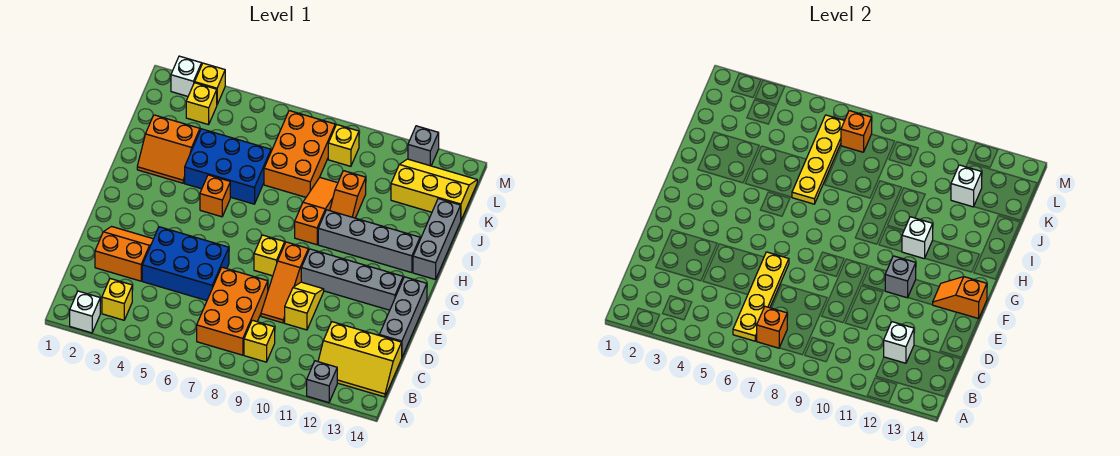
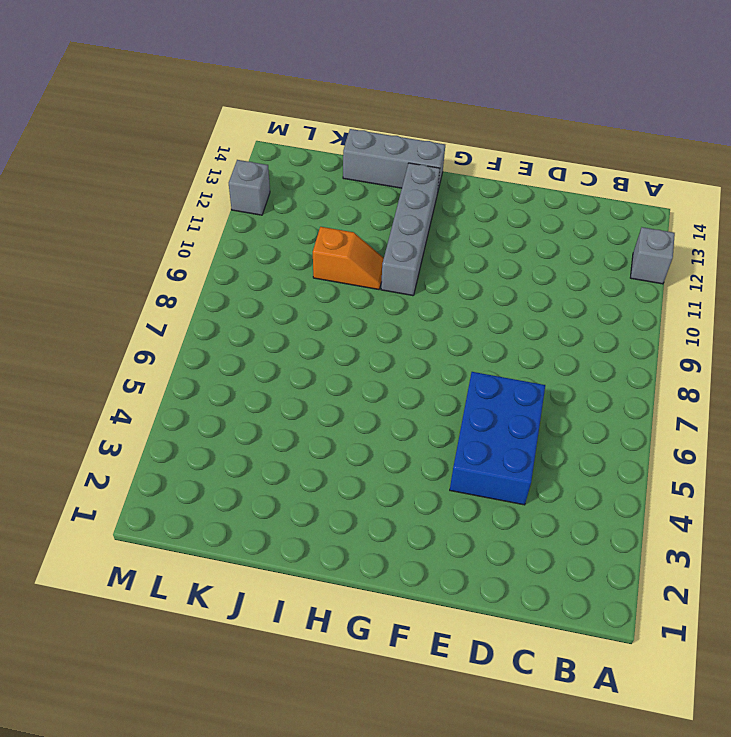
none -> white 1x1 brick [70,291,100,333]
none -> yellow 1x1 brick [102,279,132,320]
none -> orange 2x3 brick [197,267,268,355]
none -> yellow 1x1 brick [244,320,275,362]

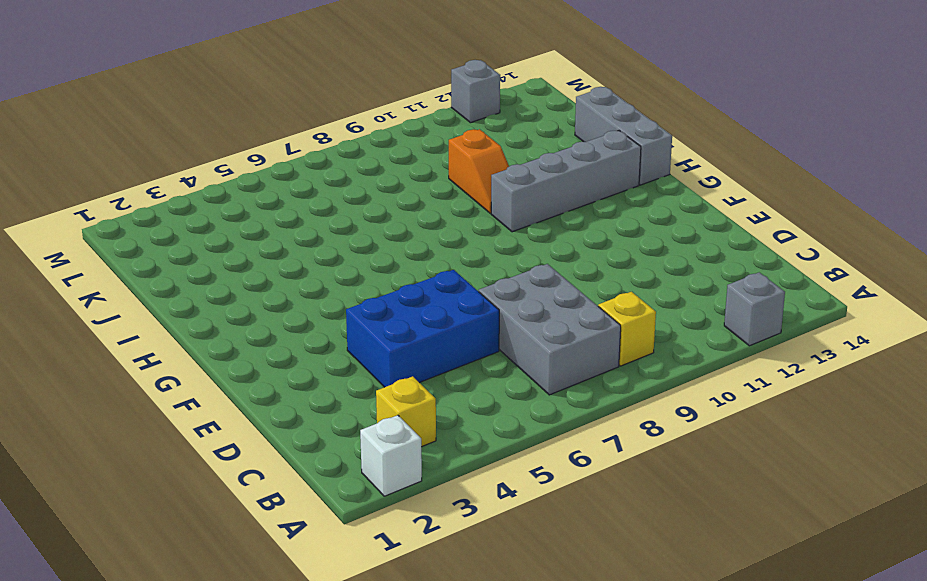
grey 2x3 brick [479,264,621,395] -> orange 2x3 brick [197,267,268,355]
none -> yellow 2x3 slope [318,322,402,397]
none -> orange 2x2 slope [95,227,153,281]
none -> orange 1x3 slope [261,242,308,323]
none -> yellow 1x2 slope [285,282,324,330]

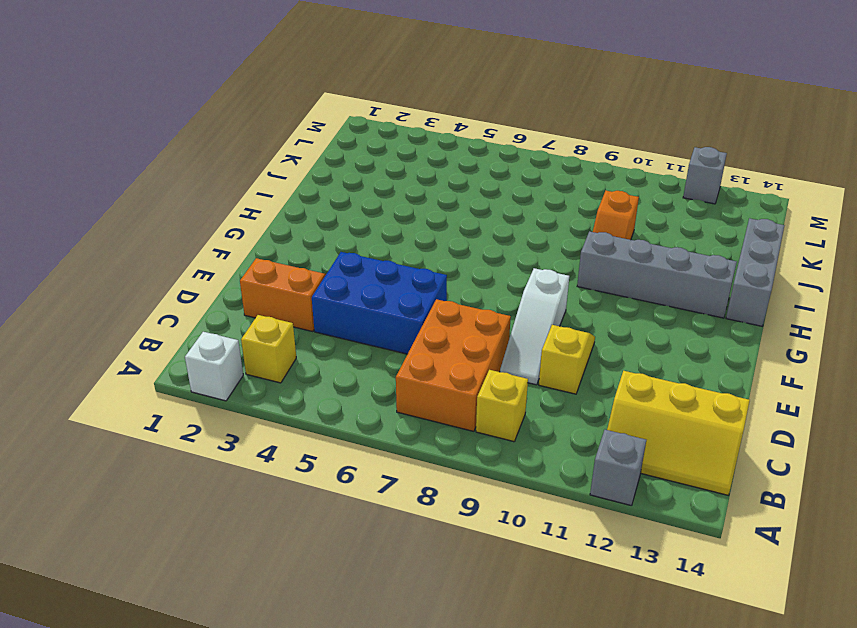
white 1x3 slope [500,268,569,385] -> orange 1x3 slope [261,242,308,323]
none -> grey 1x3 brick [379,277,427,357]
none -> yellow 1x1 brick [254,235,285,276]
none -> grey 1x4 brick [301,249,403,310]
none -> orange 1x1 brick [200,175,230,217]

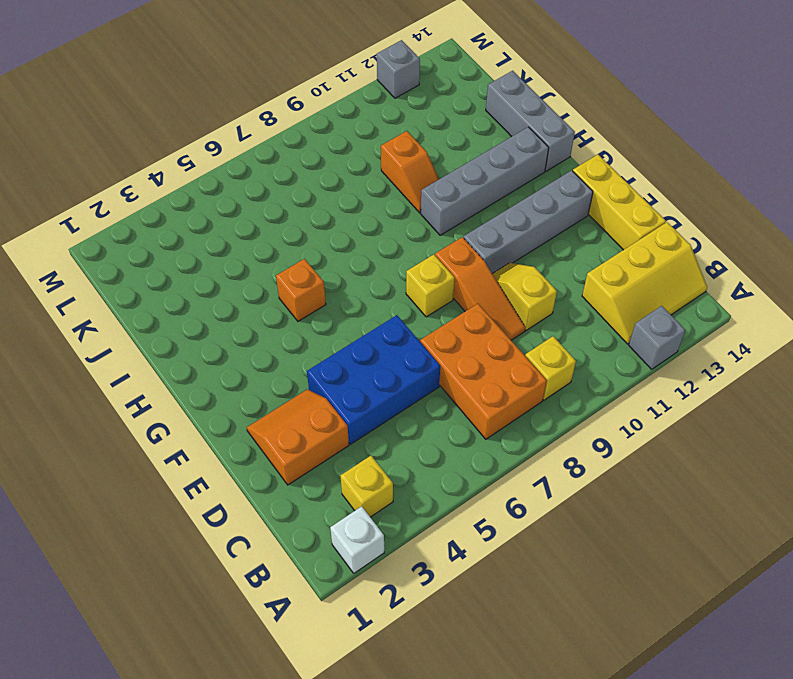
yellow 1x3 brick [573,155,666,250] -> grey 1x3 brick [379,277,427,357]
none -> orange 1x3 slope [295,177,338,245]
none -> orange 2x2 slope [137,115,200,183]
none -> blue 2x3 brick [185,129,271,204]
none -> orange 2x3 brick [264,111,335,197]

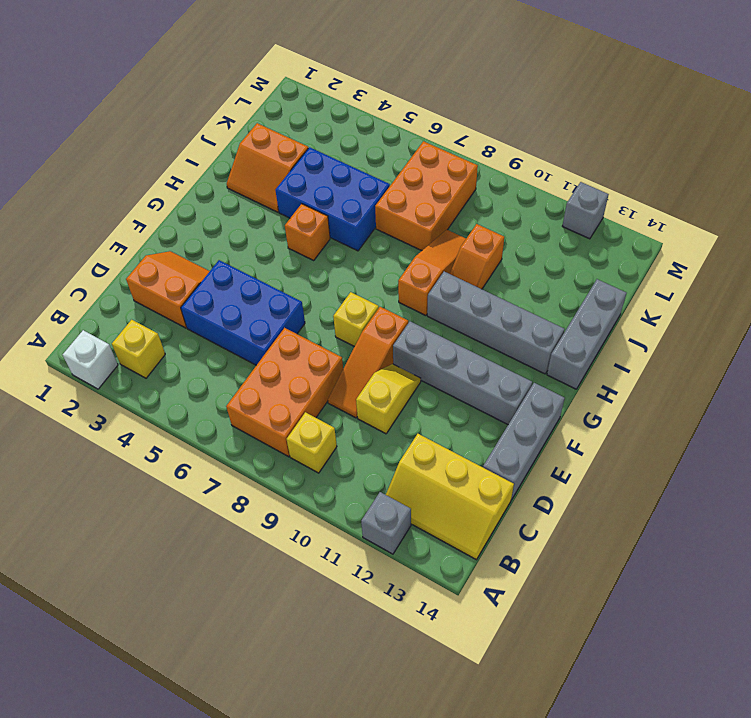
none -> yellow 2x3 slope [391,159,477,220]
none -> yellow 1x1 brick [186,83,217,125]
none -> yellow 1x1 brick [328,125,359,166]
none -> white 1x1 brick [171,56,202,96]

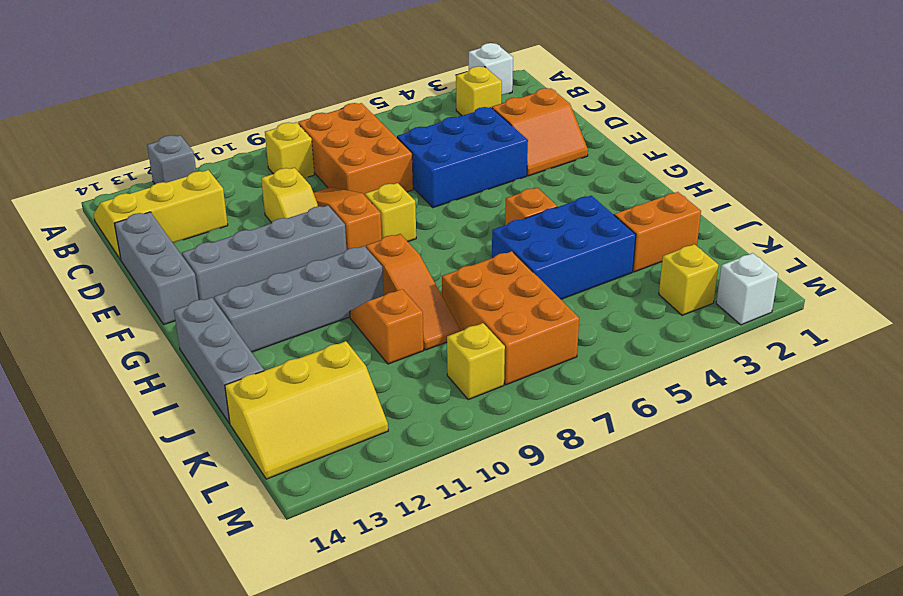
none -> yellow 1x1 brick [195,63,225,104]
none -> grey 1x1 brick [408,126,439,166]
none -> yellow 1x4 plate [733,252,789,341]
none -> orange 1x1 brick [757,307,787,348]

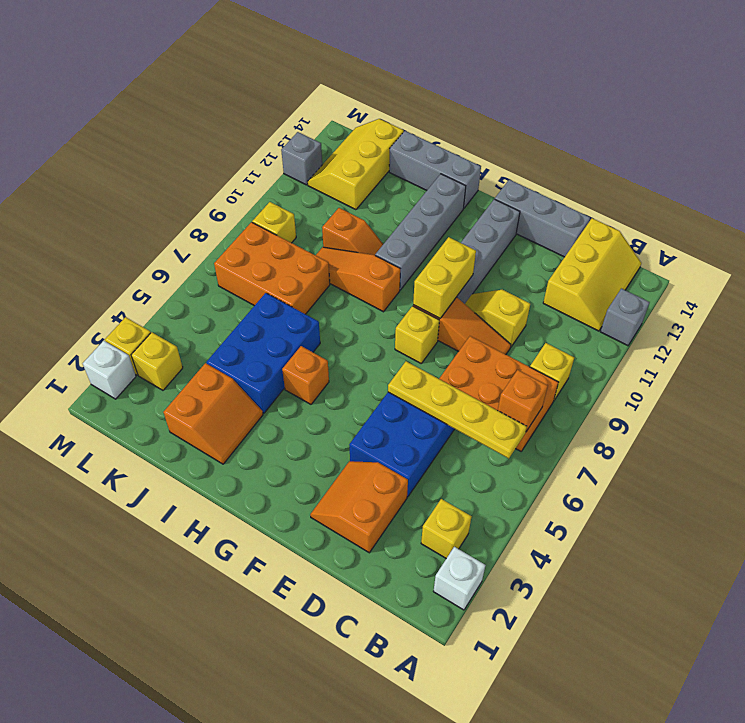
yellow 1x2 brick [413,237,476,318] -> none
none -> white 1x1 brick [884,322,914,363]
none -> grey 1x1 brick [885,256,916,298]
none -> orange 1x2 slope [933,277,987,319]
none -> white 1x1 brick [902,217,933,259]

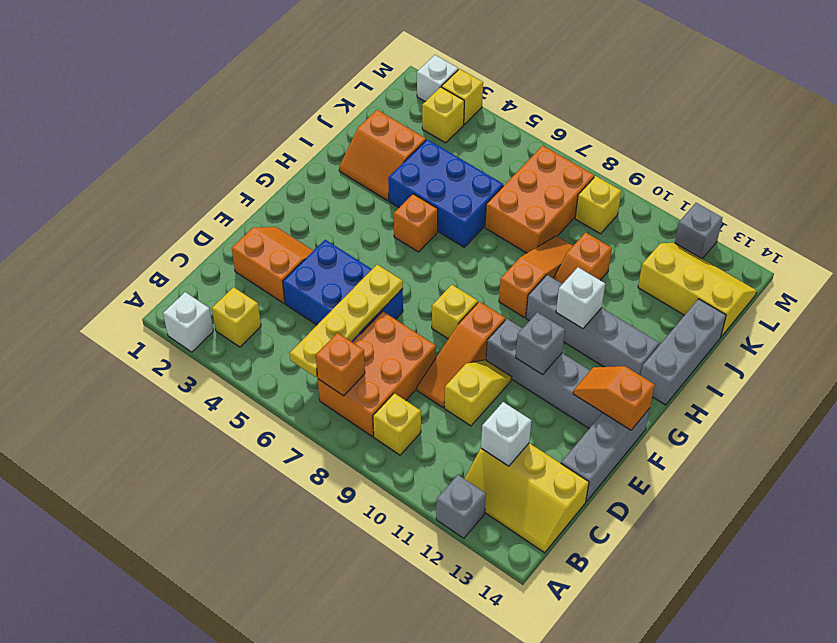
none -> yellow 1x4 plate [792,115,845,204]
none -> white 1x1 brick [951,165,982,207]
none -> orange 1x1 brick [841,111,872,152]

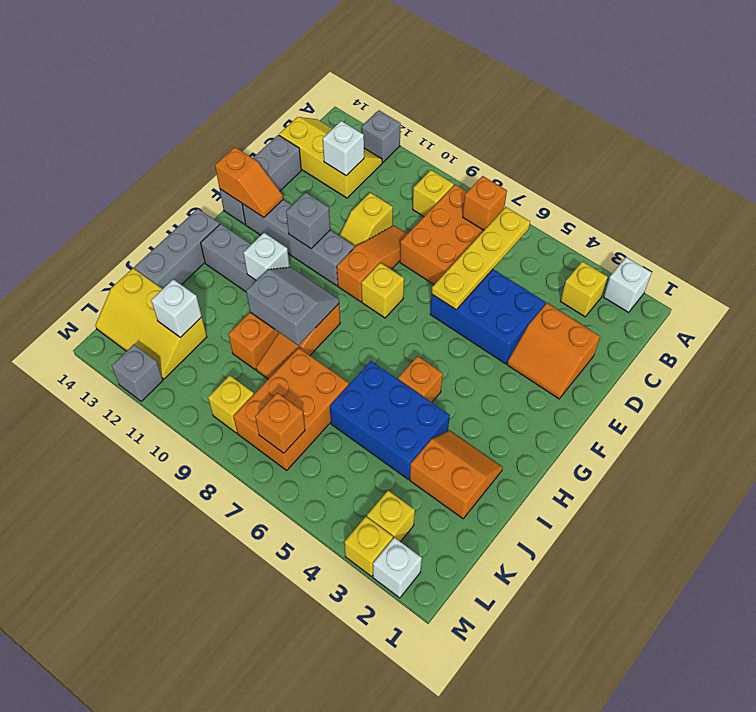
grey 2x2 slope [246,267,339,345] -> none
none -> yellow 1x4 plate [792,115,845,204]

